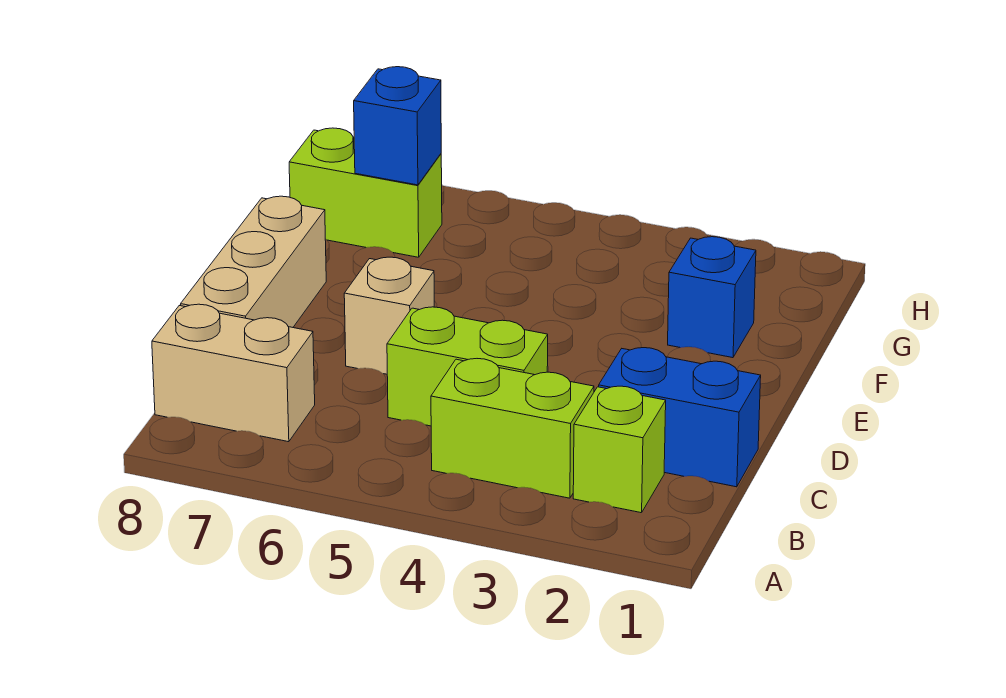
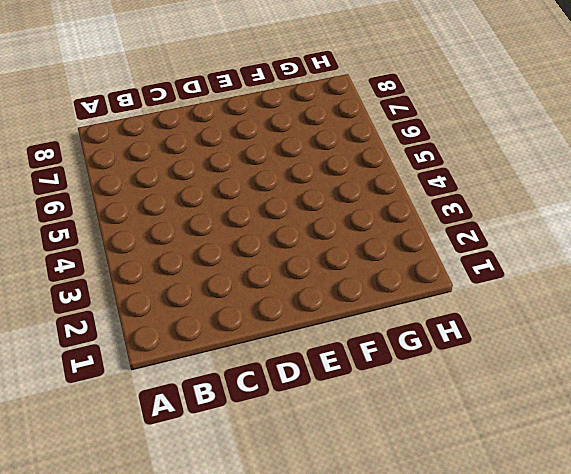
none -> lime 1x1 brick [573,386,666,513]
none -> lime 1x2 brick [431,359,594,498]

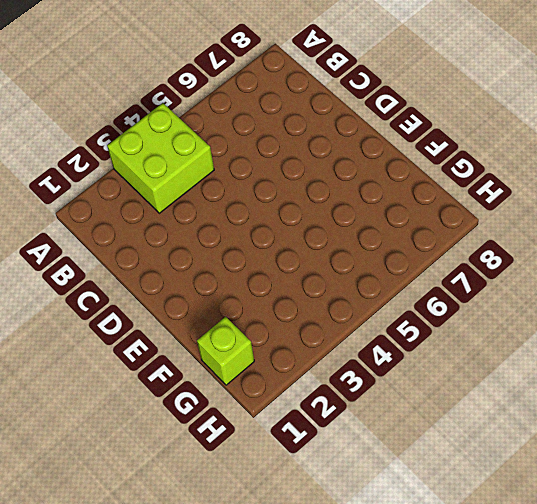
lime 2x2 brick [107,103,214,213] -> lime 1x2 brick [431,359,594,498]
lime 1x1 brick [197,317,254,385] -> lime 1x1 brick moved to [573,386,666,513]
none -> tan 1x2 brick [152,304,315,442]
none -> blue 1x2 brick [599,348,761,487]

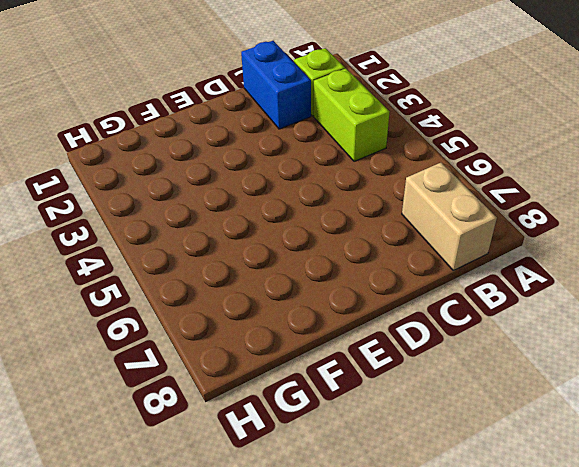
none -> lime 1x2 brick [387,307,548,426]
none -> tan 1x3 brick [181,196,326,327]

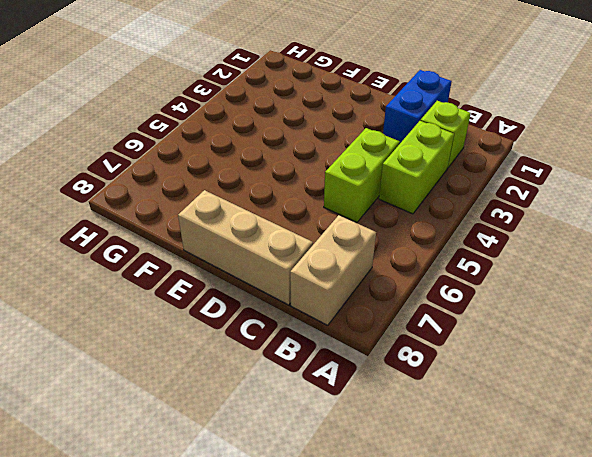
none -> tan 1x1 brick [344,257,434,374]
none -> blue 1x1 brick [668,237,756,358]

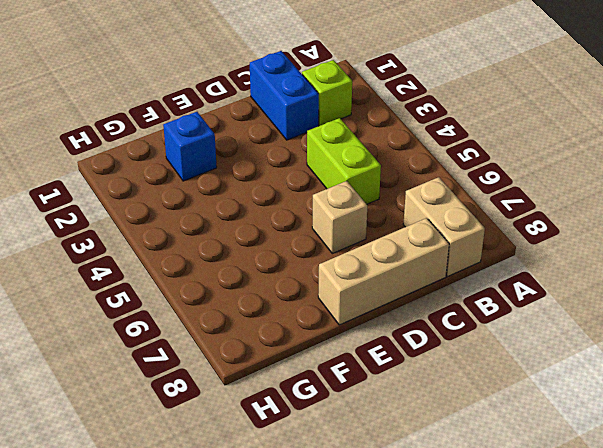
none -> lime 1x2 brick [431,359,594,498]
none -> lime 1x2 brick [289,128,442,257]

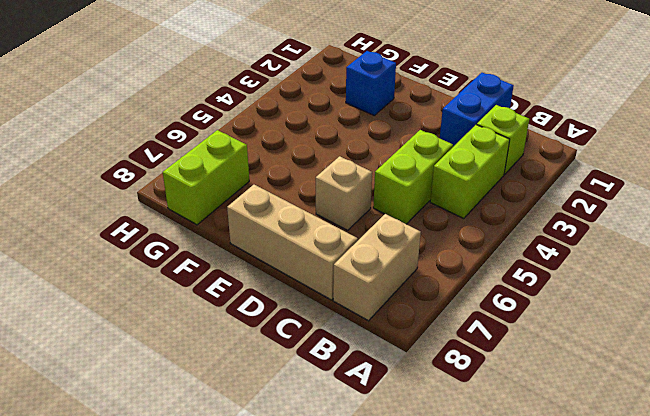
none -> blue 1x1 brick [354,67,441,185]

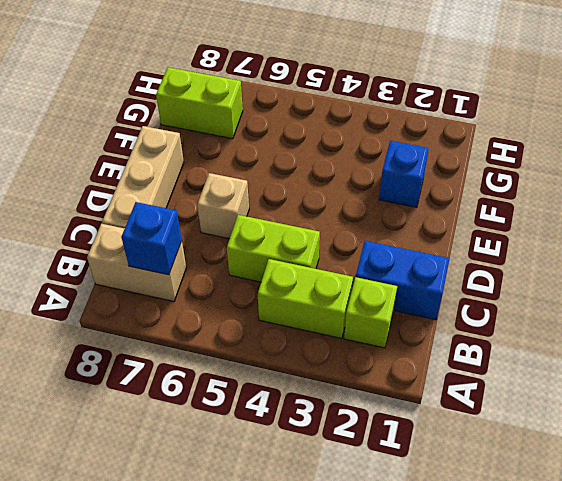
blue 1x1 brick [121,202,182,275] -> blue 1x1 brick moved to [354,67,441,185]

